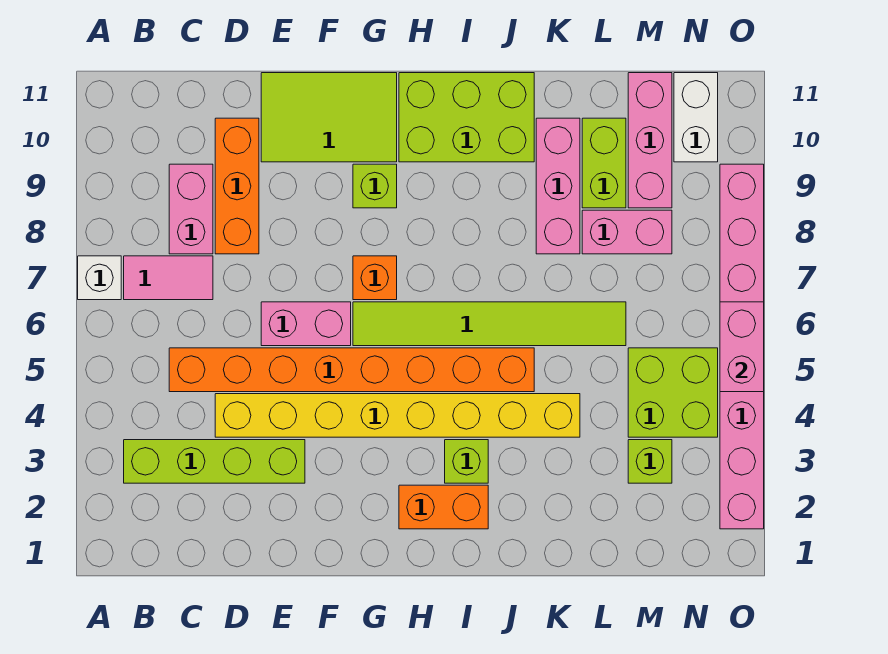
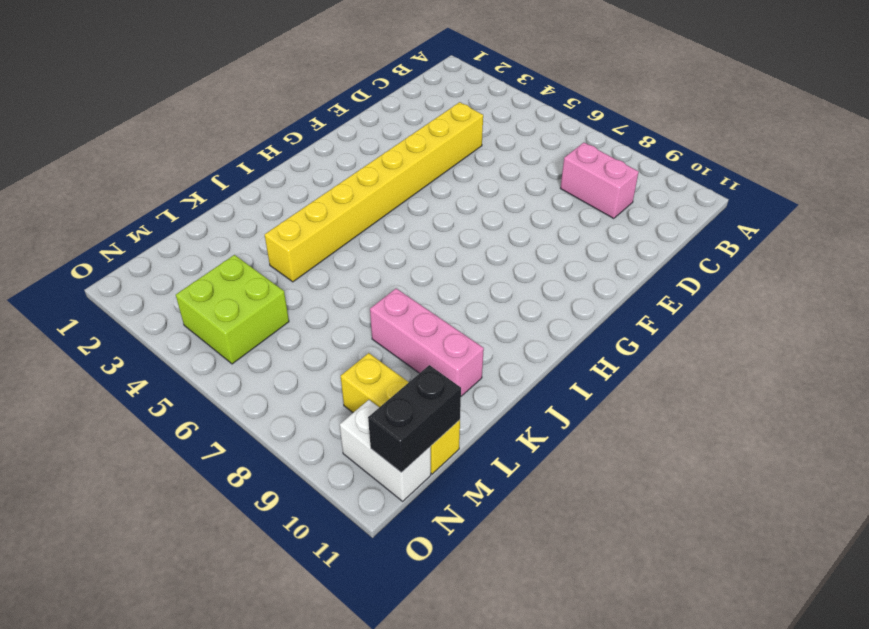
yellow 1x3 brick [341,353,460,474] -> pink 1x3 brick [628,73,672,208]
black 1x2 brick [368,365,461,473] -> none
none -> white 1x1 brick [78,256,121,300]
none -> lime 1x4 brick [124,440,305,483]
none -> pink 1x2 tile [124,256,213,300]

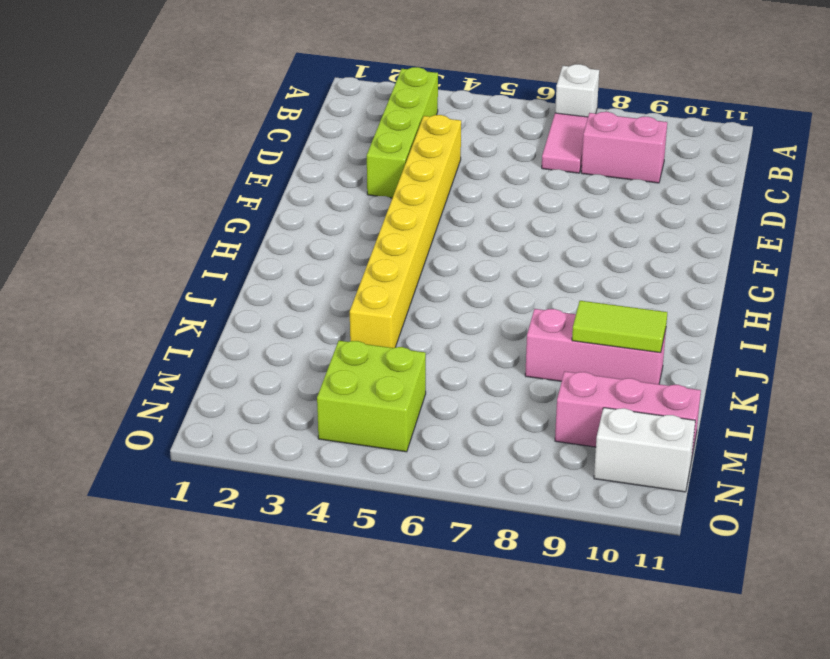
lime 1x2 tile [572,301,667,353] -> none
none -> orange 1x8 brick [169,348,534,392]
none -> orange 1x3 brick [215,118,259,254]
none -> pink 1x2 brick [261,302,351,346]

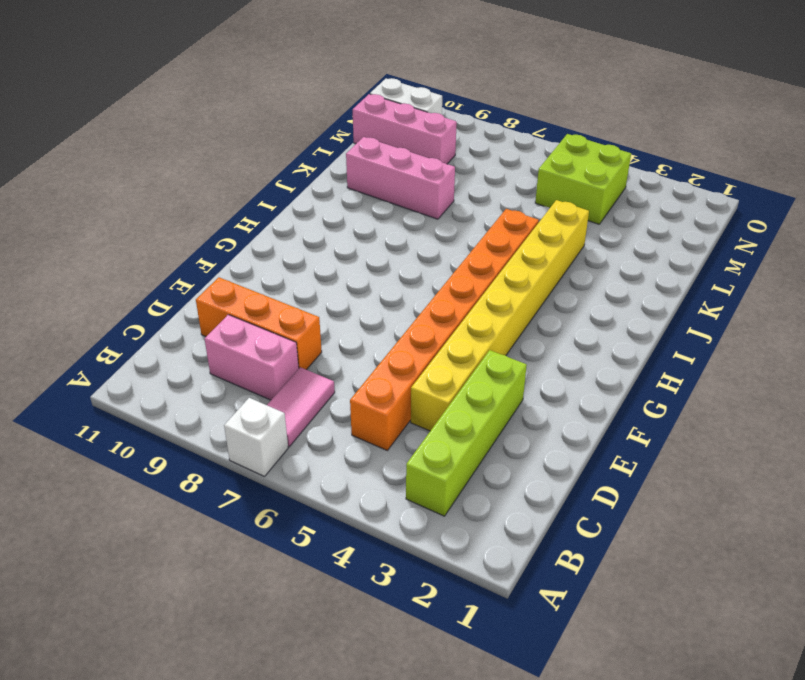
none -> pink 1x2 brick [261,302,351,346]
none -> lime 2x3 tile [261,73,397,162]
none -> lime 1x6 tile [353,302,626,346]

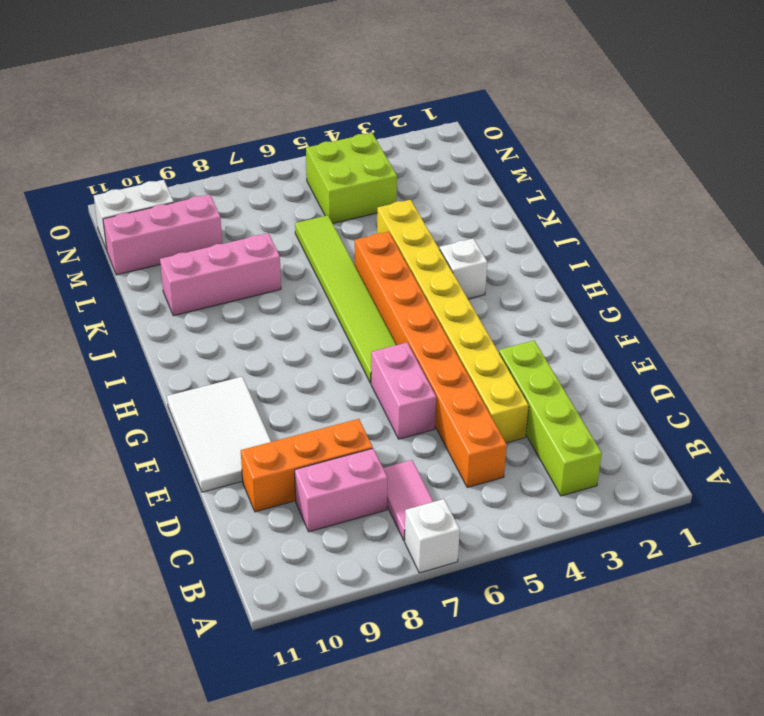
white 2x3 tile [167,377,271,492] -> lime 2x3 tile [261,73,397,162]
white 1x1 brick [440,239,487,299] -> lime 1x1 brick [445,440,488,483]
none -> orange 1x1 brick [353,256,397,300]
none -> lime 1x1 brick [353,164,397,208]
none -> orange 1x2 brick [399,485,488,529]

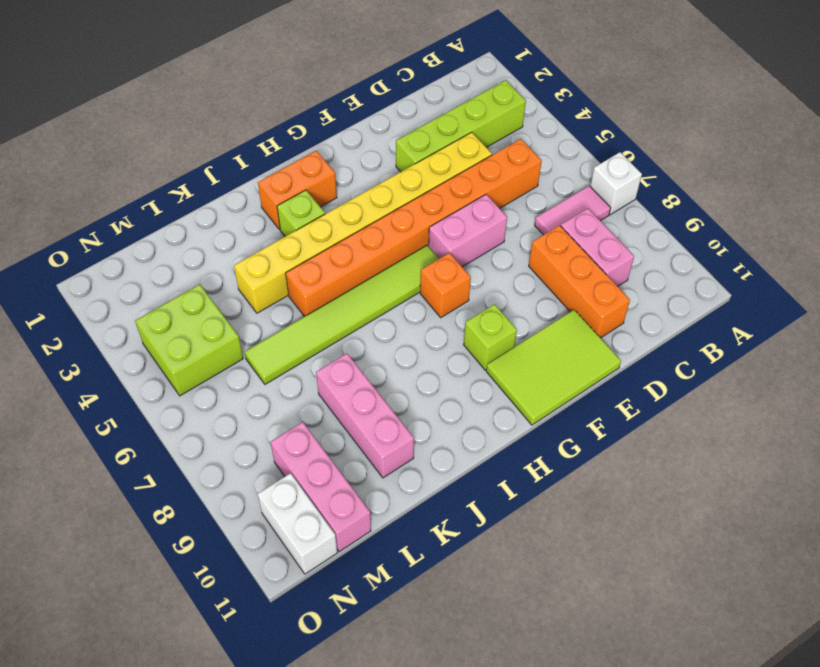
none -> lime 2x3 brick [399,73,534,162]
none -> pink 1x2 brick [582,210,672,254]
none -> lime 1x2 brick [582,118,626,208]

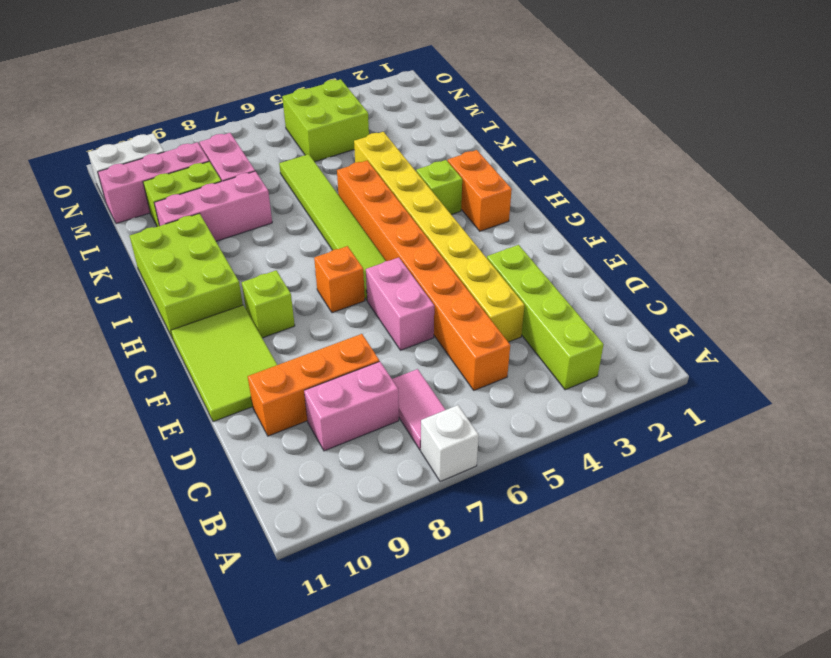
none -> lime 1x1 brick [628,440,672,483]
none -> pink 1x8 brick [720,164,764,529]
none -> pink 1x2 brick [720,302,764,392]

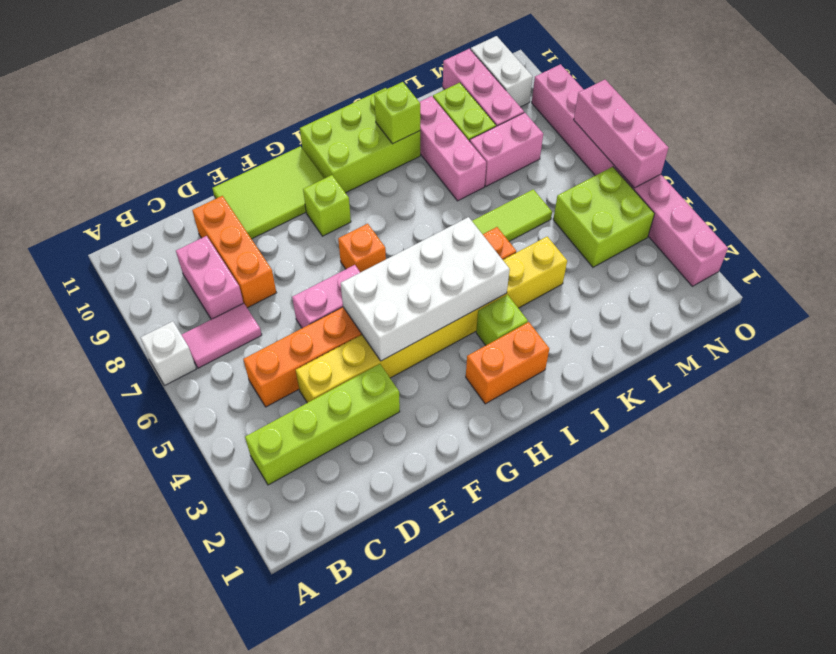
white 2x4 brick [341,217,510,361] -> none
lime 1x1 brick [374,82,420,144] -> lime 1x1 brick moved to [628,440,672,483]
pink 1x3 brick [574,80,668,188] -> pink 1x2 brick [720,302,764,392]

